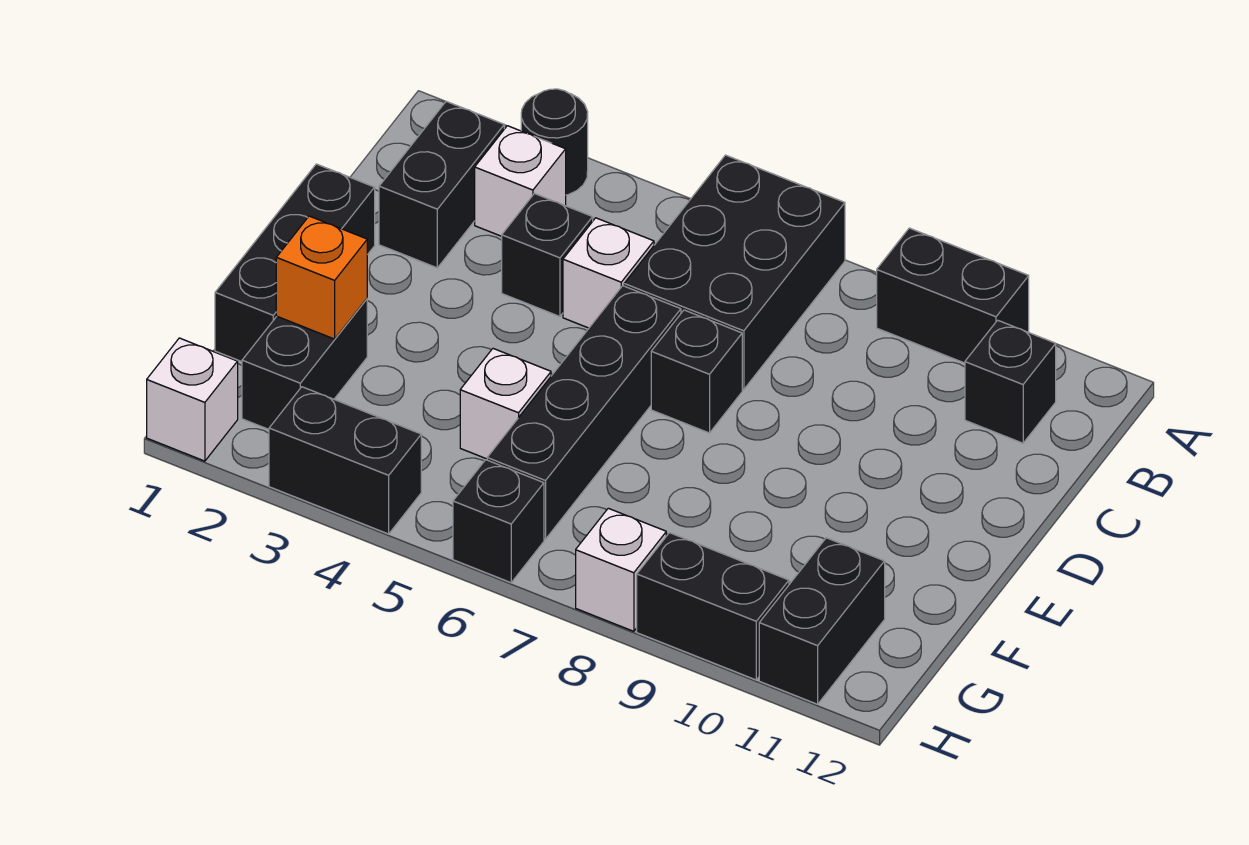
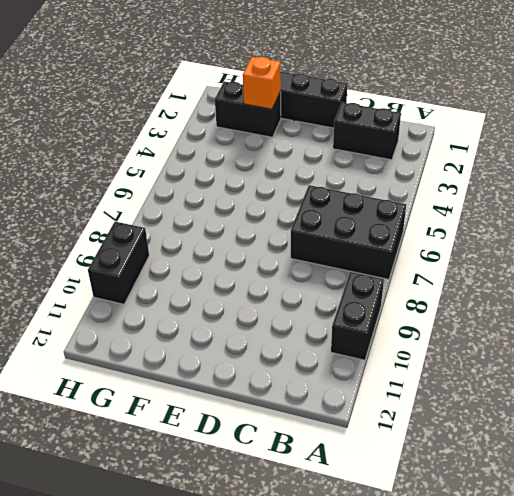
none -> black 1x1 round brick [521,89,588,195]
none -> white 1x1 brick [475,126,566,236]
none -> black 1x1 brick [965,320,1056,443]

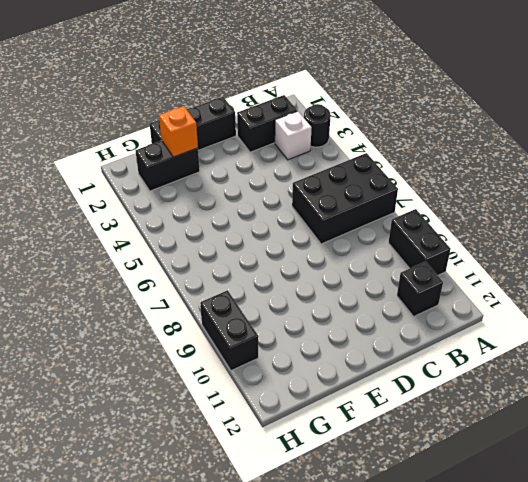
none -> black 1x1 brick [502,194,593,317]
none -> white 1x1 brick [563,218,654,328]
none -> black 1x4 brick [487,286,681,539]

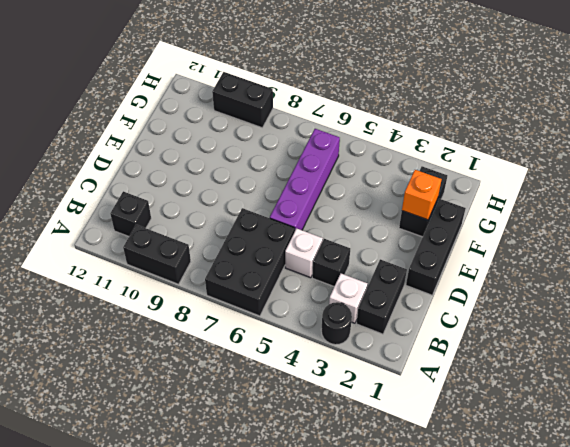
purple 1x4 brick [270,129,340,230] -> black 1x4 brick [487,286,681,539]
none -> black 1x1 brick [651,310,742,433]
none -> white 1x1 brick [460,349,551,459]
none -> black 1x2 brick [759,538,885,704]

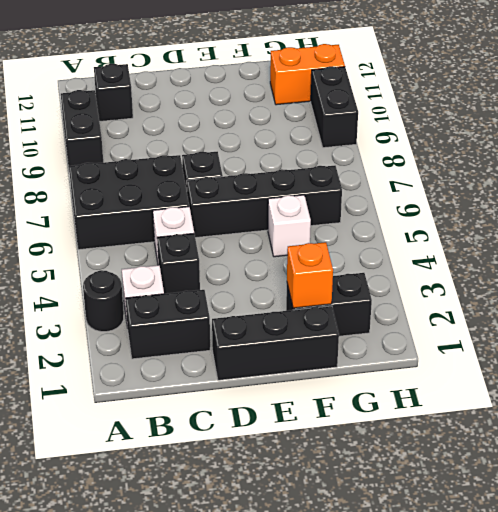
orange 1x2 brick [270,44,345,105] -> black 1x2 brick [759,538,885,704]
none -> white 1x1 brick [147,338,238,461]
none -> black 1x2 brick [269,387,421,534]
none -> black 1x1 brick [453,460,544,583]

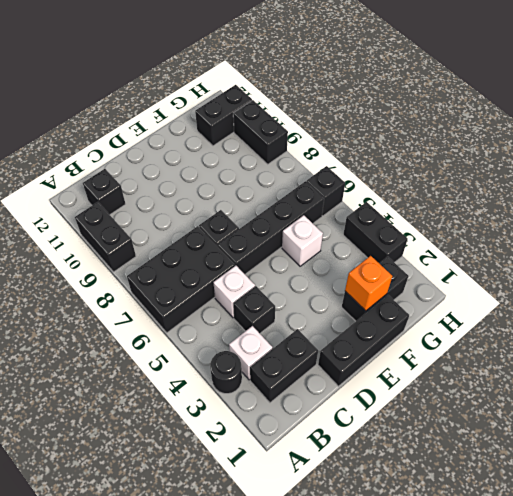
none -> white 1x1 brick [147,338,238,461]
none -> white 1x1 brick [576,508,666,631]

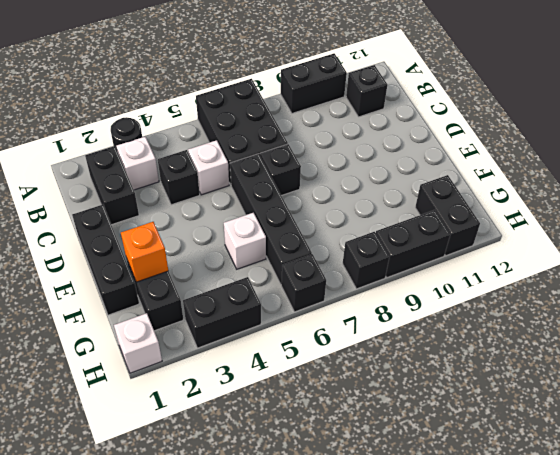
black 1x1 brick [343,232,389,289] -> white 1x1 brick [576,508,666,631]

